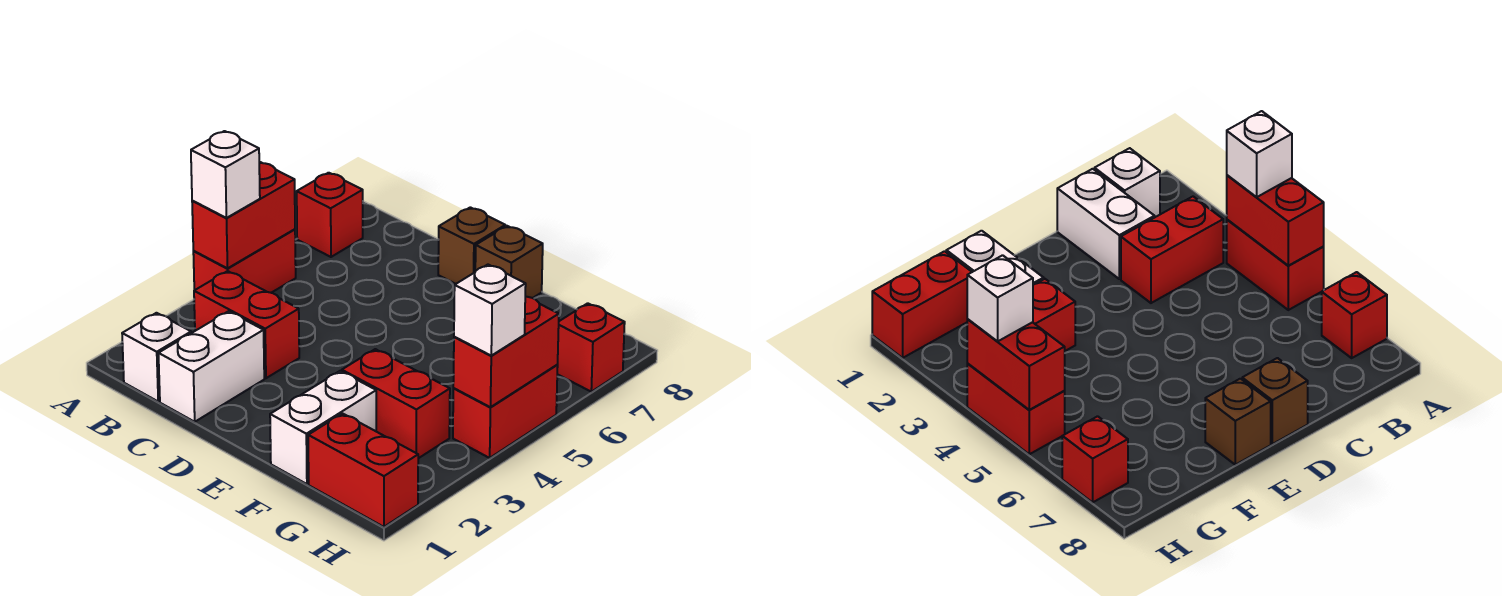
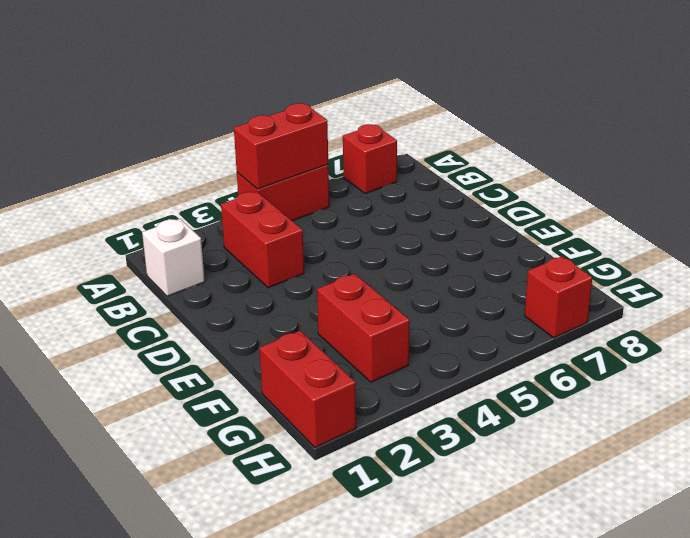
none -> white 1x2 brick [158,311,264,422]
none -> brown 1x1 brick [438,207,505,284]
none -> brown 1x1 brick [475,226,543,298]

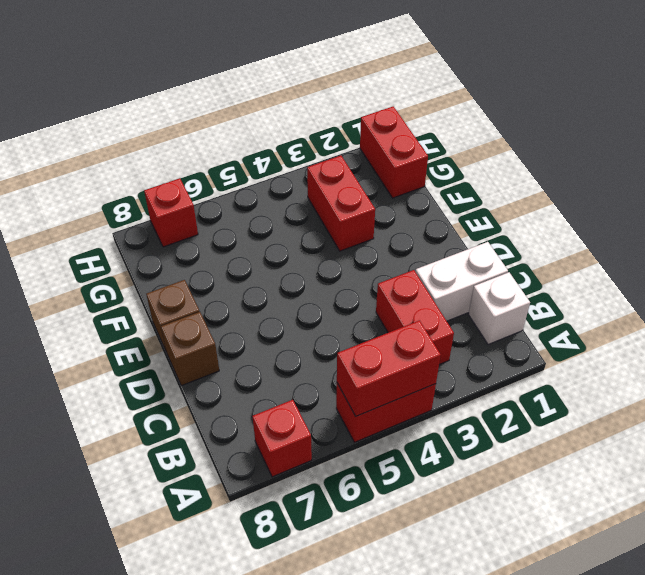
none -> white 1x2 brick [270,371,376,484]
none -> red 1x2 brick [453,365,558,458]
none -> red 1x2 brick [453,297,559,407]

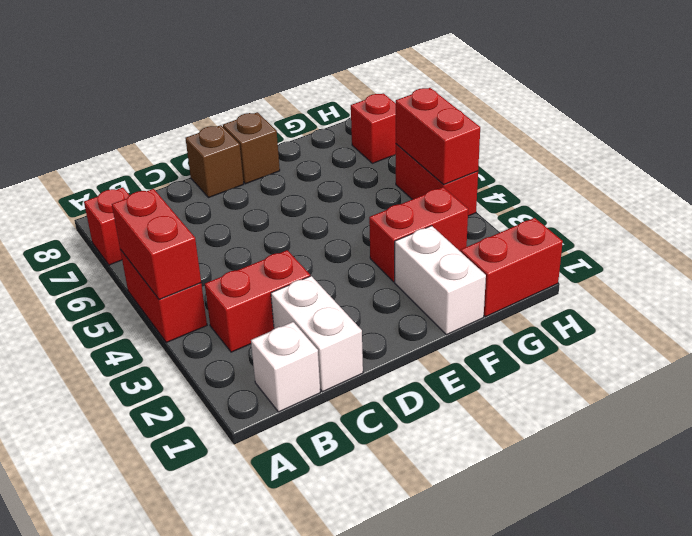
none -> white 1x1 brick [191,131,260,218]
none -> white 1x1 brick [454,265,526,356]

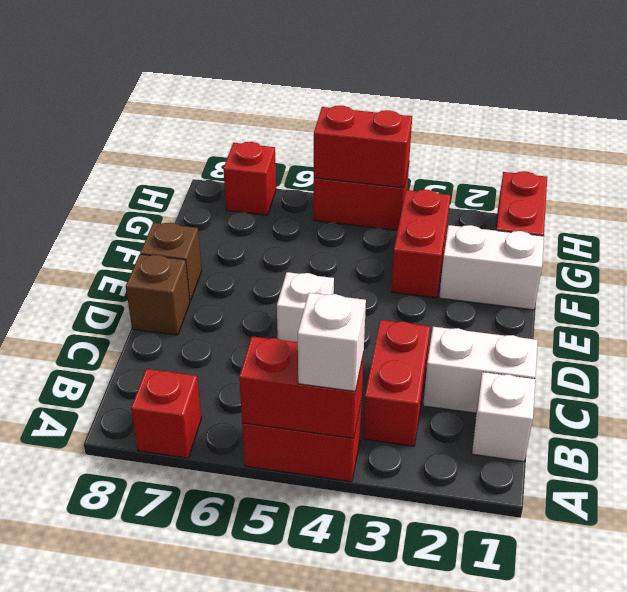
white 1x1 brick [277,272,334,342] -> white 1x1 brick moved to [454,265,526,356]

